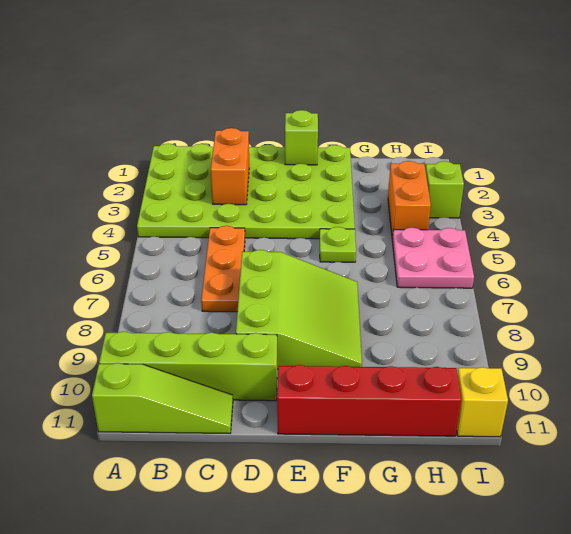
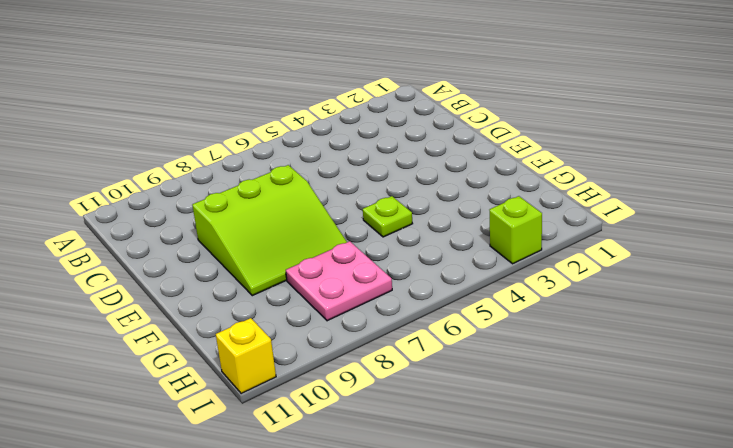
pink 2x2 plate [286,241,392,321] -> pink 2x2 plate moved to [392,228,474,288]
none -> lime 4x6 plate [137,144,355,239]
none -> lime 1x4 brick [99,332,277,401]
none -> lime 1x3 slope [92,363,233,433]

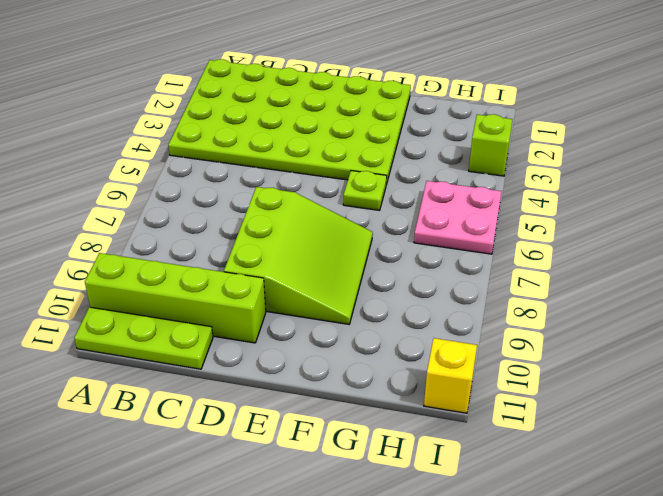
lime 1x3 plate [74,307,213,369] -> lime 1x3 slope [92,363,233,433]
none -> orange 1x3 plate [201,226,245,312]
none -> red 1x4 brick [277,365,461,436]
none -> orange 1x2 brick [388,161,431,239]

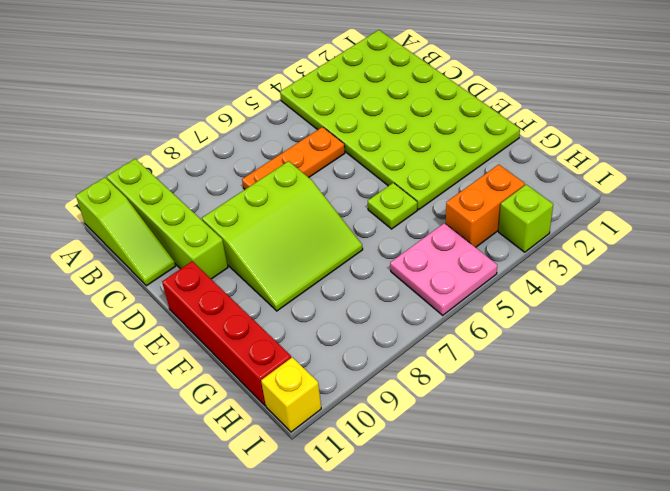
none -> orange 1x2 brick [211,128,249,205]
none -> lime 1x1 brick [285,110,318,165]

